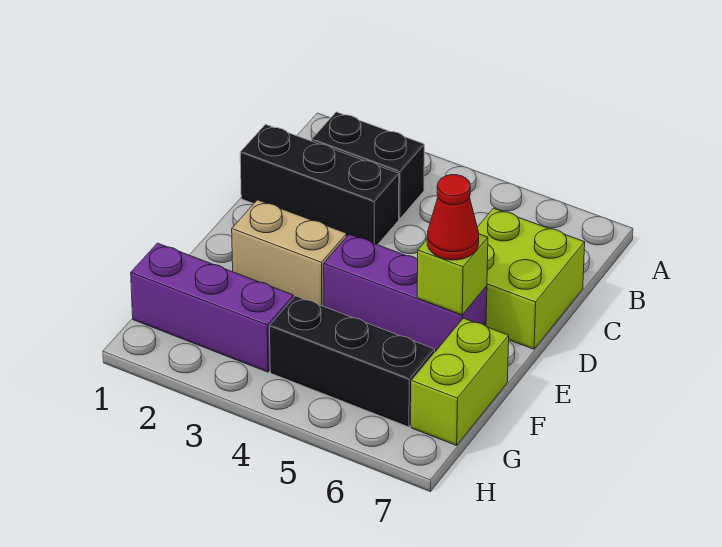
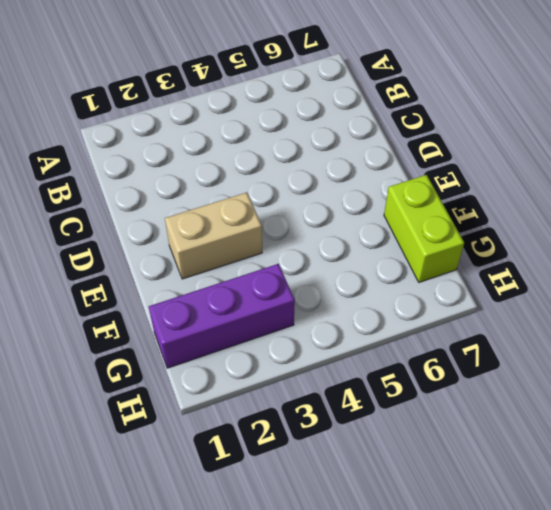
none -> black 1x2 brick [312,112,424,219]
none -> black 1x3 brick [240,124,399,245]

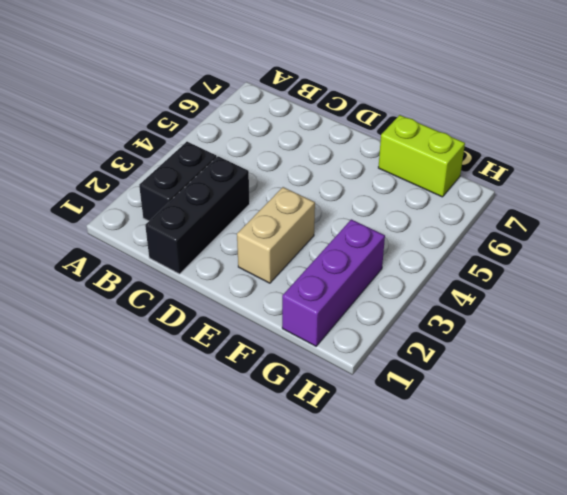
none -> lime 2x2 brick [477,208,585,349]
none -> purple 1x3 brick [324,234,487,352]

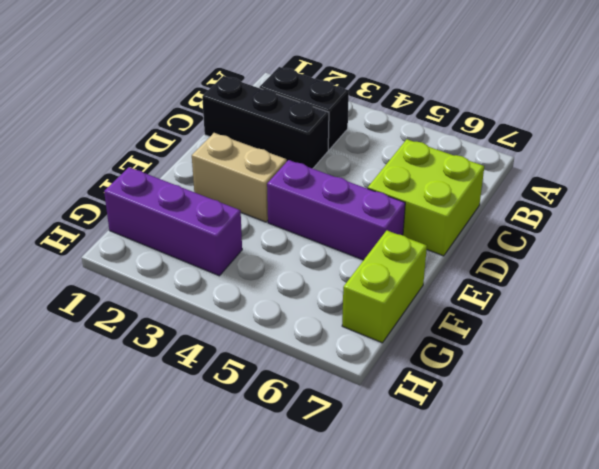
none -> black 1x3 brick [270,296,435,427]
none -> lime 1x1 brick [417,234,488,315]

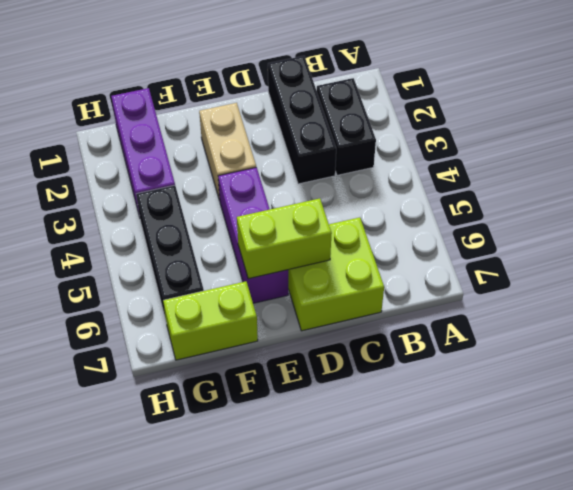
lime 1x2 brick [237,198,332,279] -> lime 1x1 brick [417,234,488,315]
none -> red 1x1 cone [427,175,479,260]

